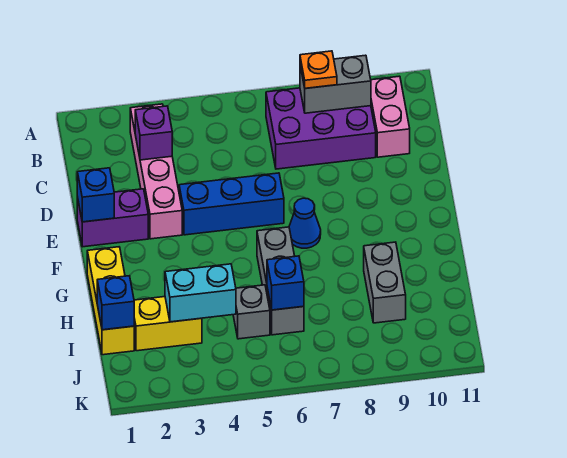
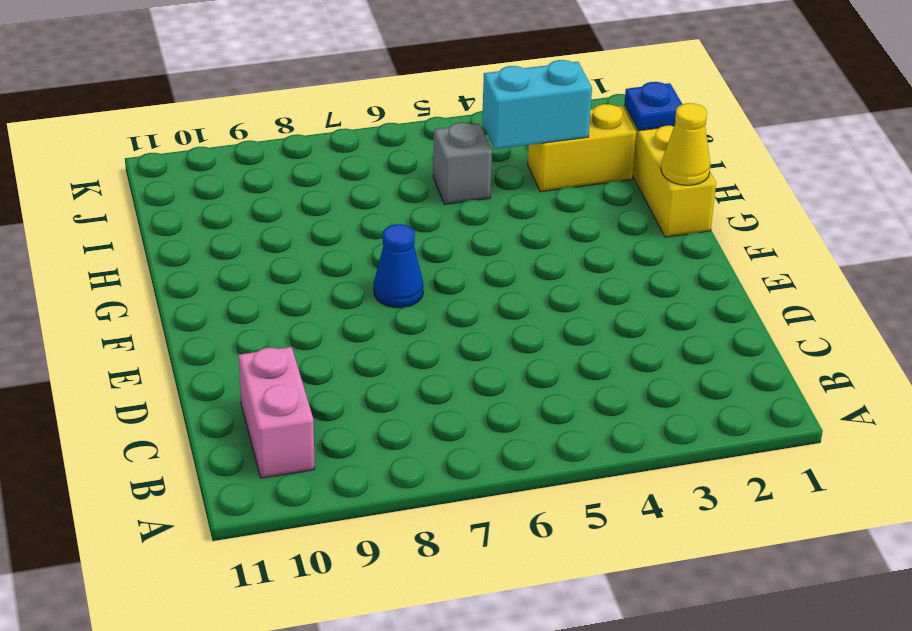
yellow 1x1 cone [661,103,711,185] -> none
blue 1x1 plate [624,82,682,131] -> blue 1x1 brick [97,276,134,330]
none -> pink 1x4 brick [130,104,182,239]
none -> purple 2x3 brick [266,88,376,169]
none -> purple 1x2 brick [77,189,148,247]

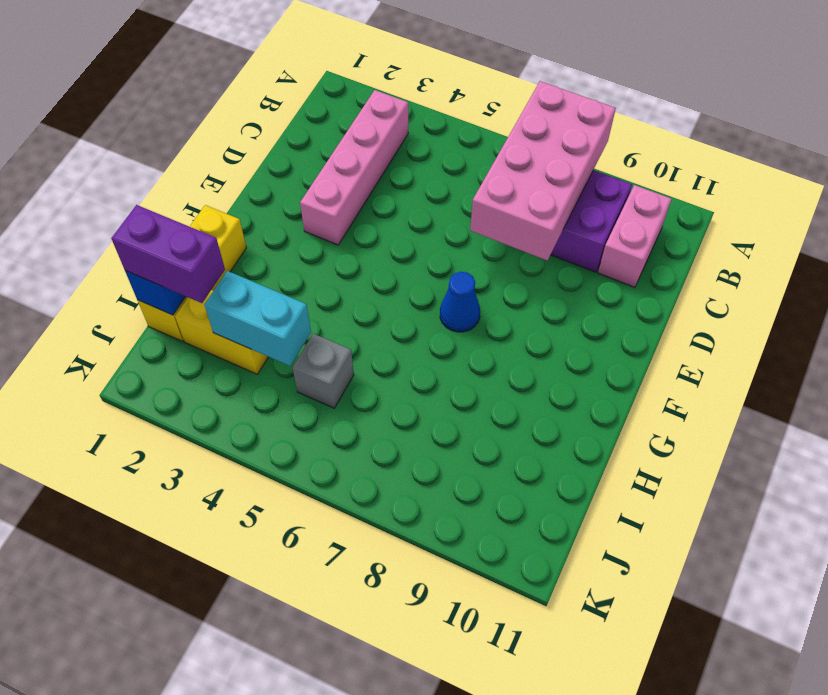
pink 2x4 brick [470,81,616,260] -> grey 1x2 brick [300,55,371,113]
purple 1x2 brick [111,205,225,303] -> purple 1x2 brick moved to [77,189,148,247]
none -> blue 1x3 brick [179,173,284,235]
none -> grey 1x3 brick [257,227,304,335]
none -> grey 1x2 brick [364,242,406,323]

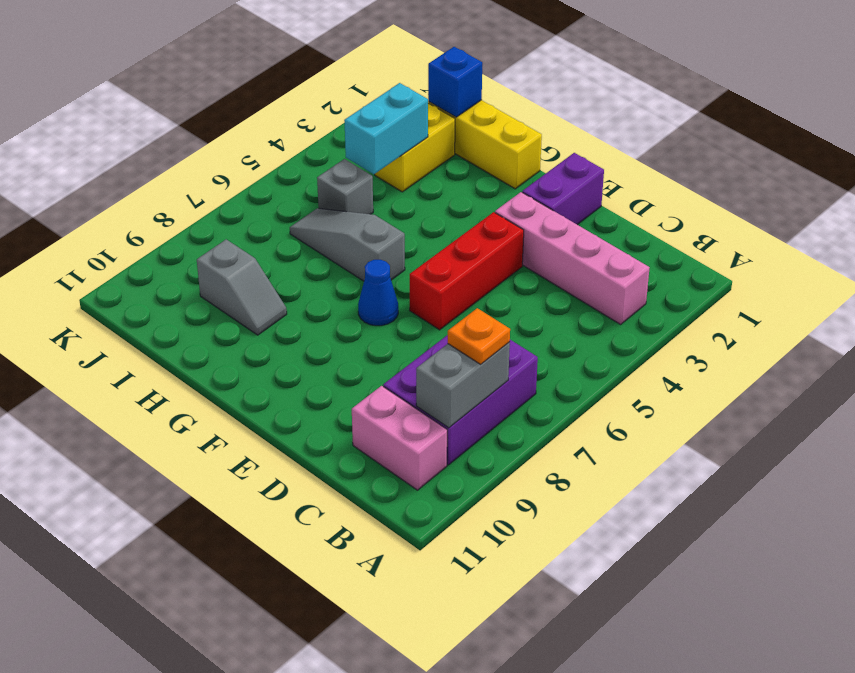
red 1x3 brick [410,212,524,330] -> blue 1x3 brick [179,173,284,235]
grey 1x3 slope [290,208,405,281] -> grey 1x3 brick [257,227,304,335]
grey 1x2 slope [197,239,287,335] -> grey 1x2 brick [364,242,406,323]
none -> purple 1x1 brick [135,106,172,160]
none -> blue 1x1 brick [77,168,114,222]
none -> blue 1x1 brick [267,256,304,310]

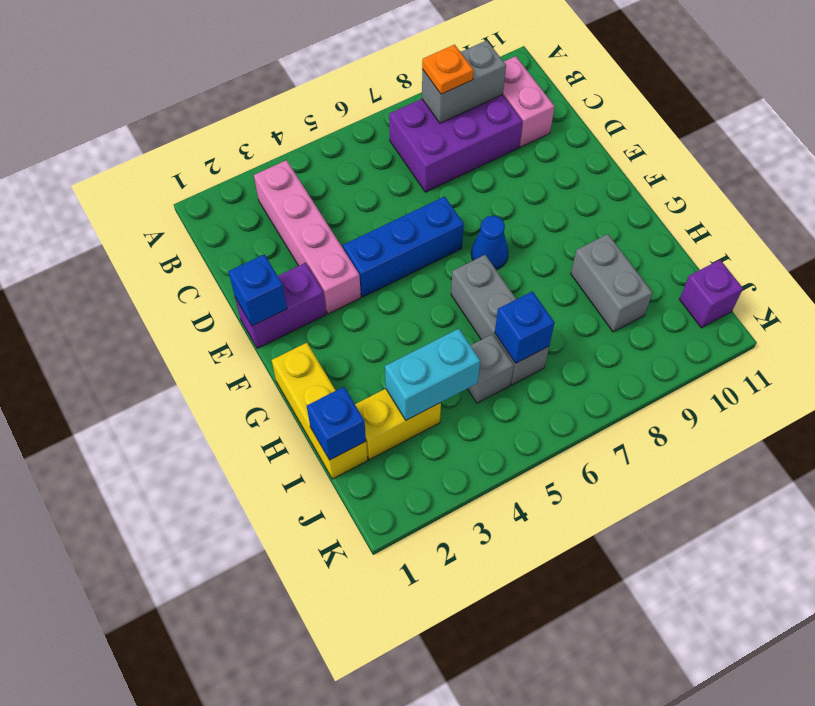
purple 1x1 brick [679,260,743,328] -> purple 1x1 brick moved to [135,106,172,160]

